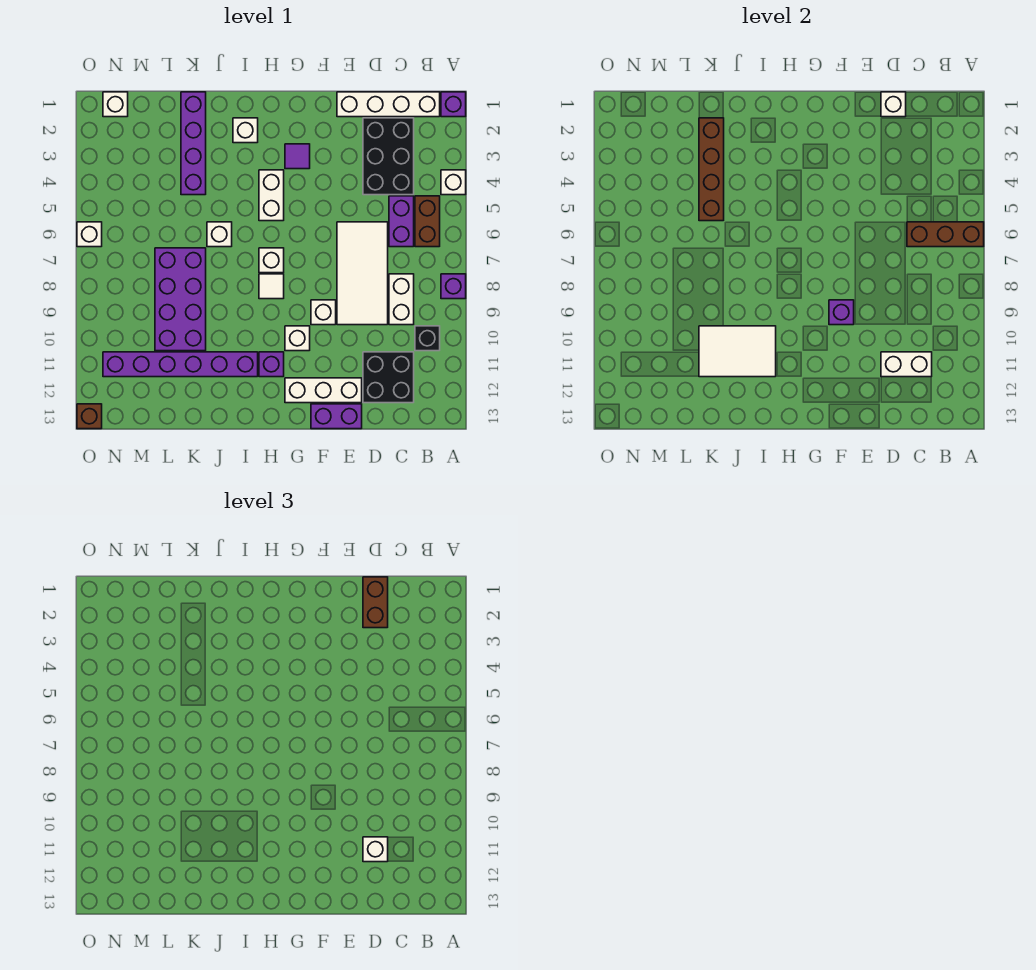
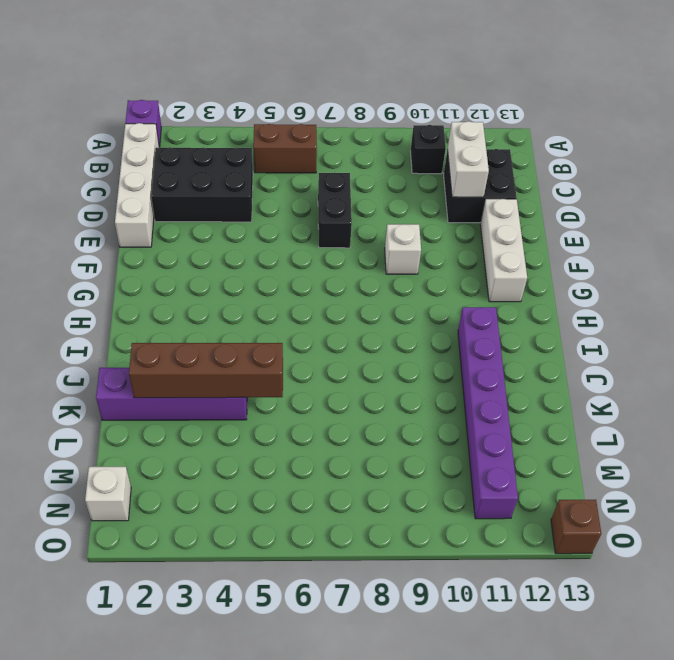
black 1x2 brick [318,173,352,248] -> white 2x4 tile [337,222,388,325]
none -> white 1x1 brick [441,170,466,195]
none -> purple 1x1 brick [441,274,466,299]
none -> purple 1x2 brick [389,196,414,247]
none -> white 1x2 brick [389,274,414,325]

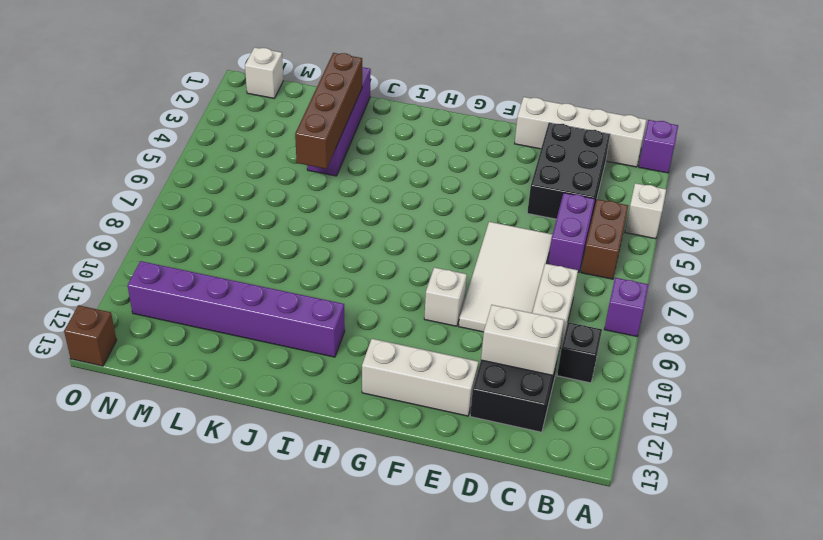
none -> purple 1x2 brick [311,404,362,429]
none -> purple 1x1 tile [285,144,310,169]
none -> white 1x1 brick [285,326,310,351]
none -> white 1x2 brick [259,170,284,221]

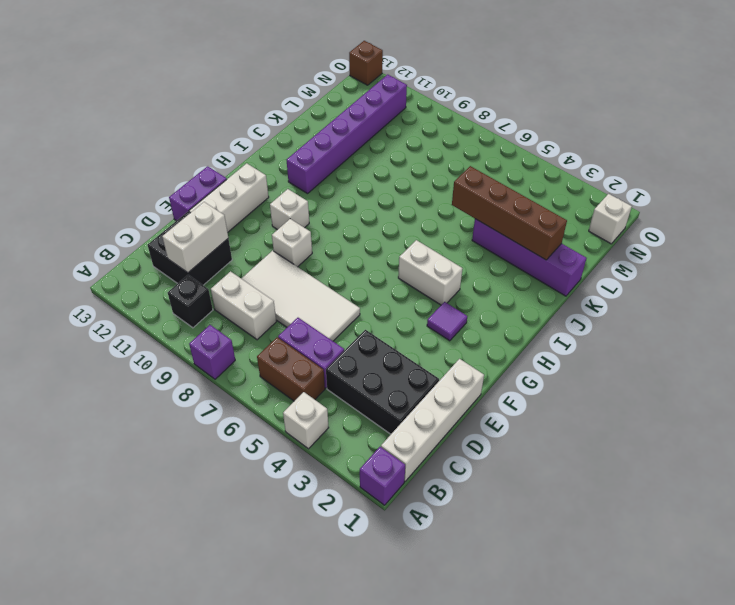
none -> white 1x1 brick [259,248,284,273]
none -> white 1x1 tile [259,274,284,299]
none -> purple 1x1 brick [259,352,284,377]
none -> white 1x1 brick [233,118,258,143]

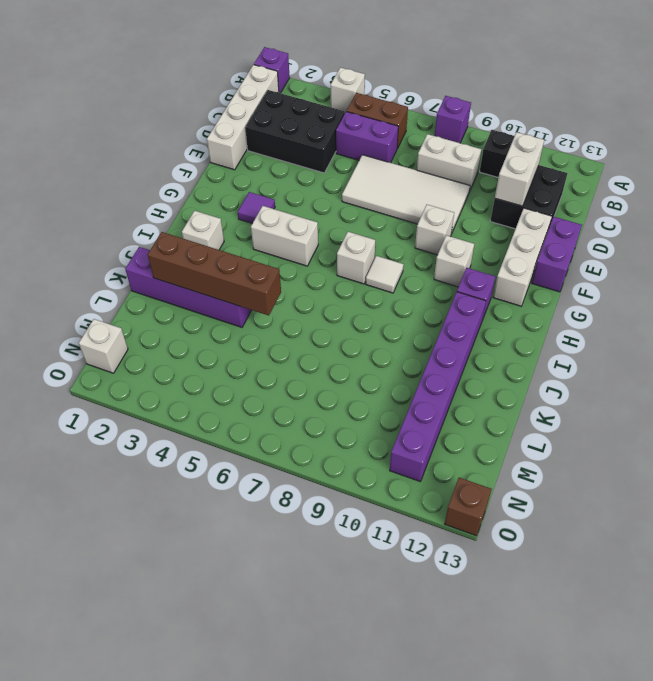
none -> white 1x1 brick [207,222,232,247]
none -> purple 2x4 brick [155,248,206,351]
none -> white 1x1 brick [77,222,102,247]
none -> brown 1x3 brick [907,222,984,247]

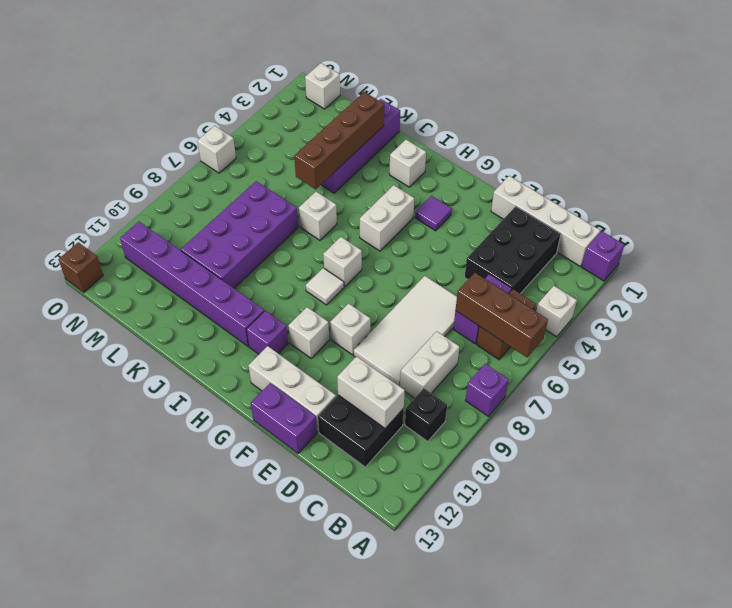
none -> white 1x1 brick [881,92,906,117]
none -> purple 1x1 brick [829,300,854,325]
none -> white 2x3 tile [699,326,776,377]
none -> brown 1x2 brick [363,577,388,628]

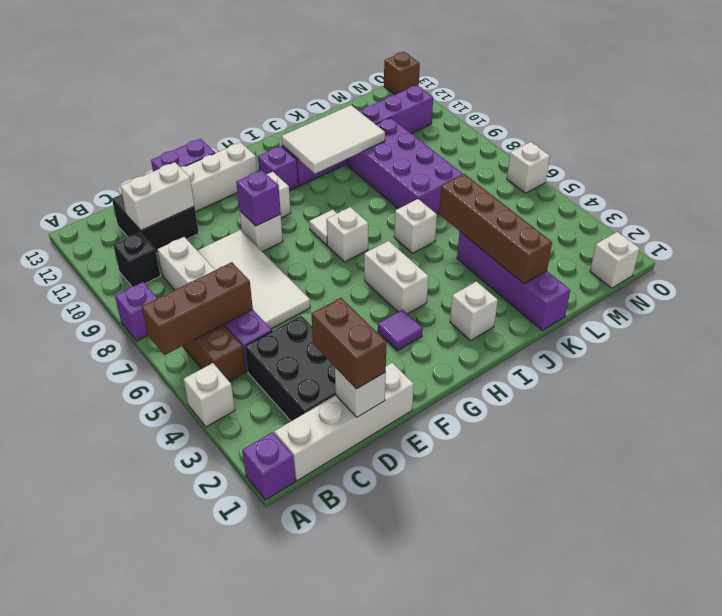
none -> white 1x1 brick [363,837,388,862]

